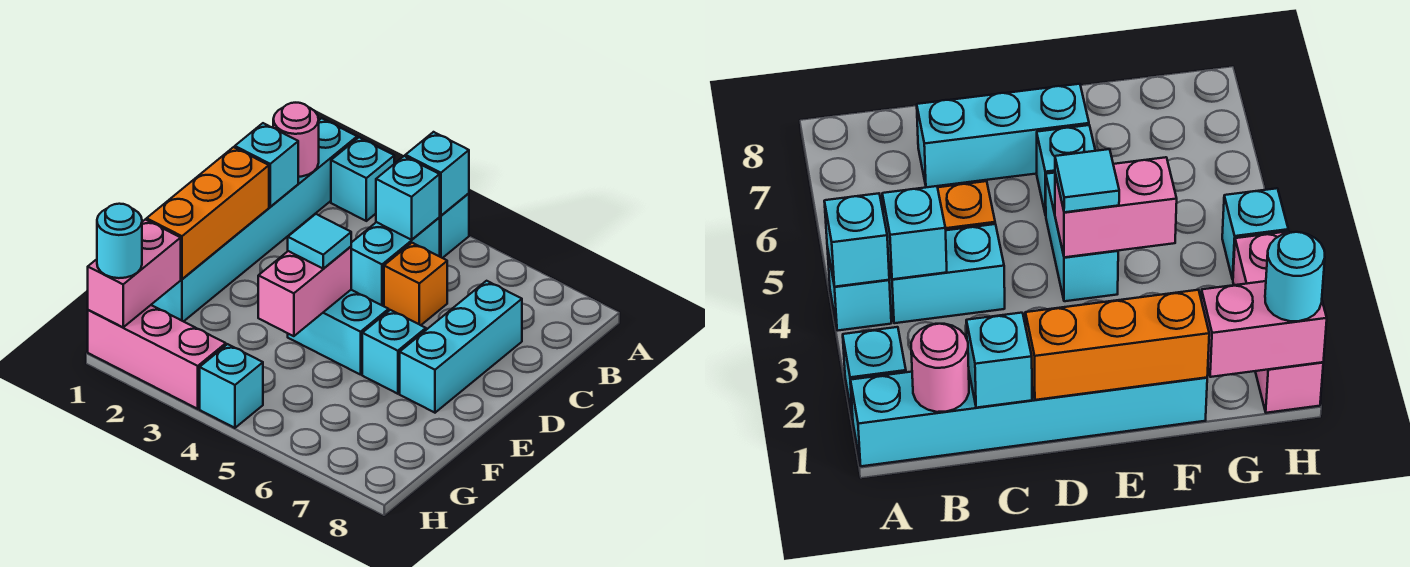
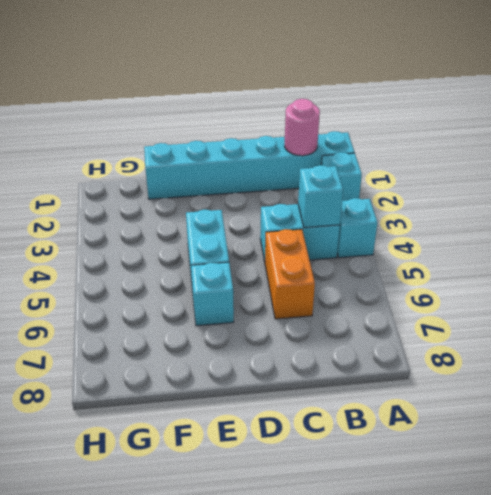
orange 1x2 brick [265,229,315,319] -> orange 1x1 brick [384,243,447,325]
none -> cyan 1x3 brick [400,281,522,413]
none -> pink 1x3 brick [88,305,226,409]
none -> cyan 1x1 brick [200,344,263,428]

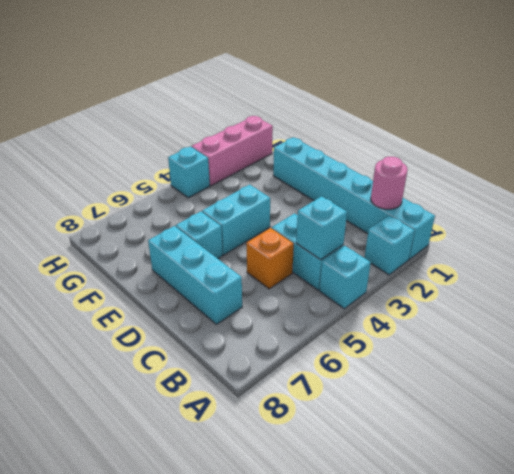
none -> cyan 1x1 brick [405,132,469,216]
none -> cyan 1x1 brick [235,123,298,207]
none -> orange 1x3 brick [147,147,269,279]

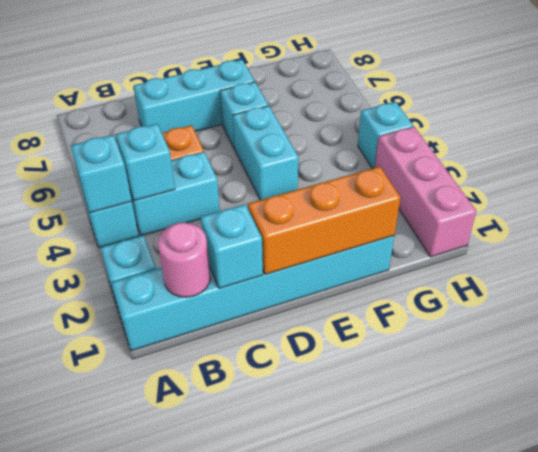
none -> pink 1x2 brick [258,247,351,336]
none -> pink 1x2 brick [88,220,181,327]
none -> cyan 1x1 tile [288,214,351,269]

